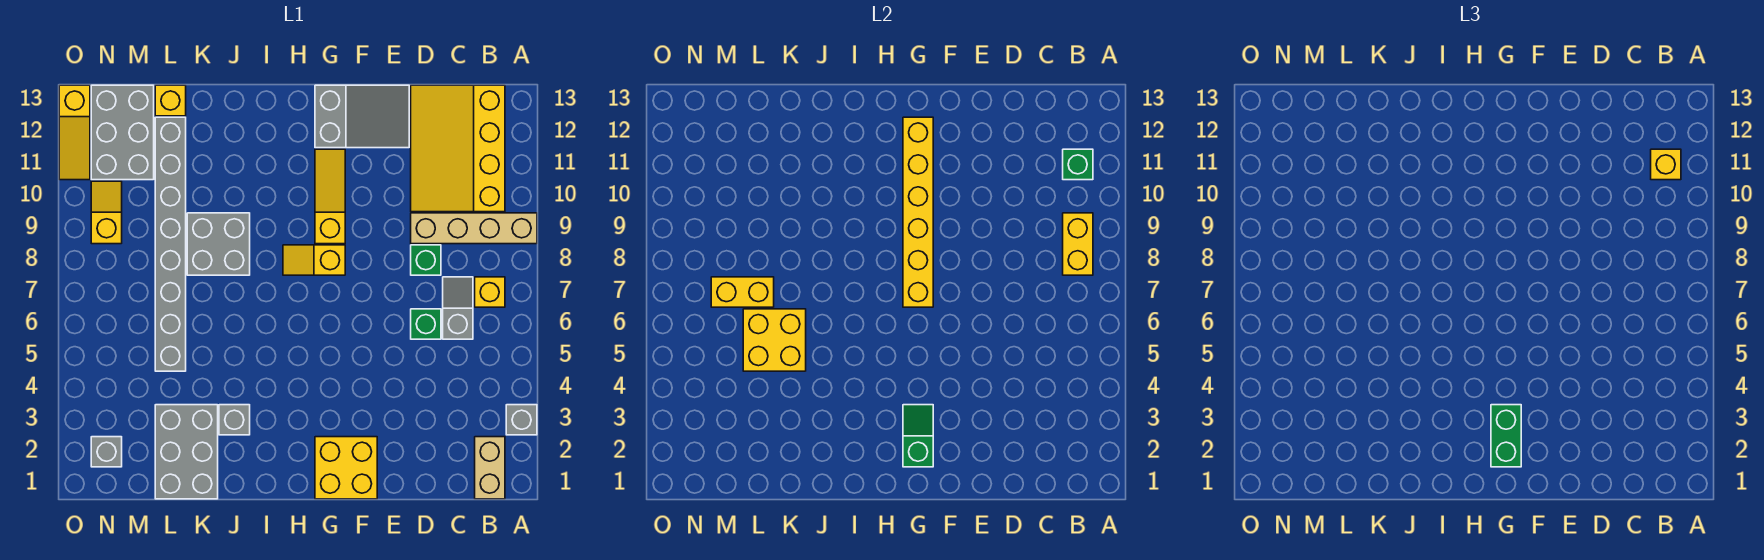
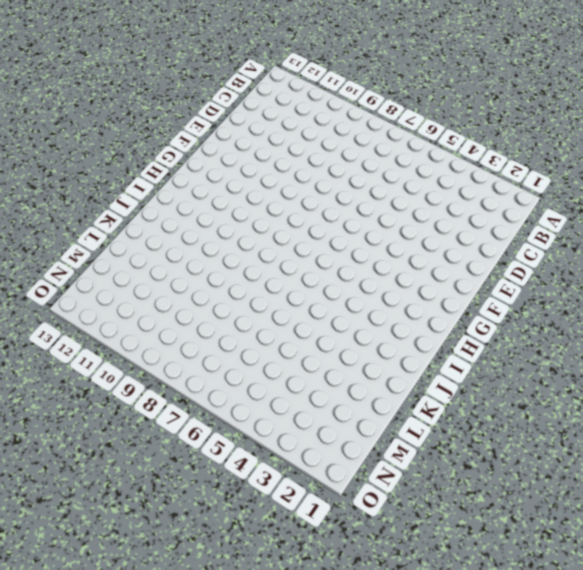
none -> grey 1x1 brick [506,405,537,435]
none -> tan 1x4 brick [411,213,537,244]
none -> tan 1x2 brick [475,437,505,499]

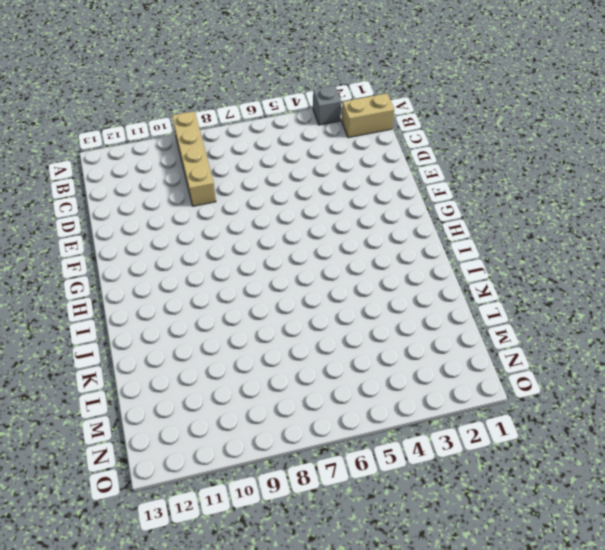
none -> yellow 1x1 brick [475,277,505,307]
none -> yellow 3x4 slope [411,85,505,212]
none -> grey 1x2 slope [443,277,473,339]

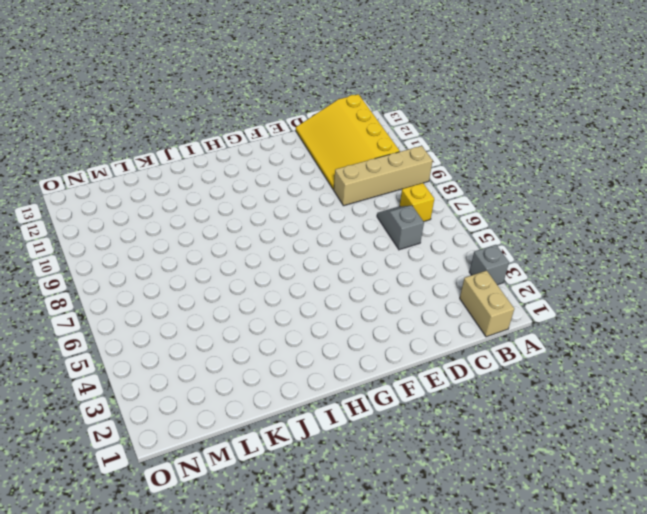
none -> green 1x1 brick [411,309,441,339]
none -> green 1x1 brick [411,245,441,275]
none -> grey 2x3 slope [315,85,409,148]

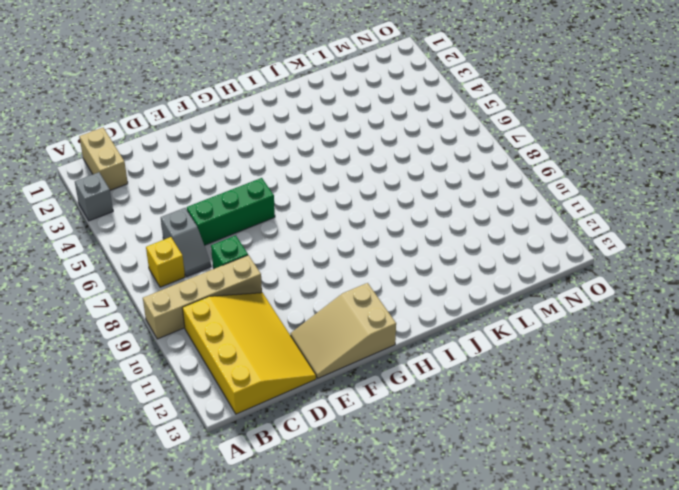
green 1x3 brick [187,178,275,245] -> green 1x1 brick [411,309,441,339]
tan 2x3 slope [291,283,396,378] -> grey 2x3 slope [315,85,409,148]
none -> yellow 2x2 brick [315,437,377,499]
none -> yellow 1x2 slope [283,245,345,275]
none -> yellow 1x3 slope [315,149,345,244]

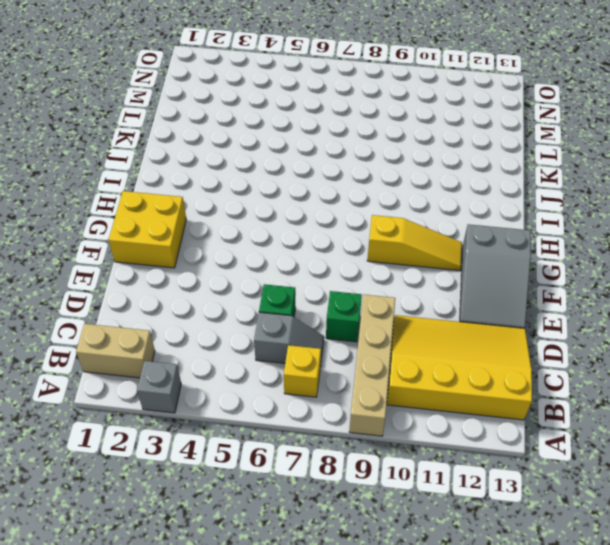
none -> yellow 1x2 slope [283,245,345,275]
none -> grey 1x1 brick [219,405,250,435]
none -> grey 2x2 brick [187,213,250,275]

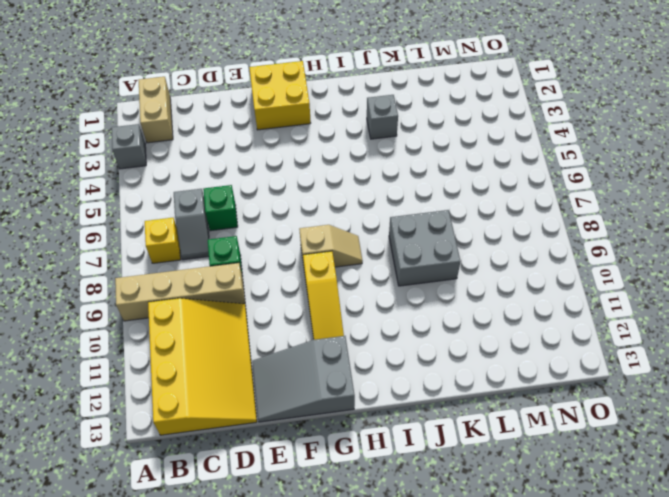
tan 1x2 slope [299,225,363,267] -> yellow 1x2 slope [283,245,345,275]
none -> grey 2x3 brick [155,405,218,499]
none -> grey 1x8 brick [155,117,186,371]
none -> yellow 1x1 brick [155,85,186,116]

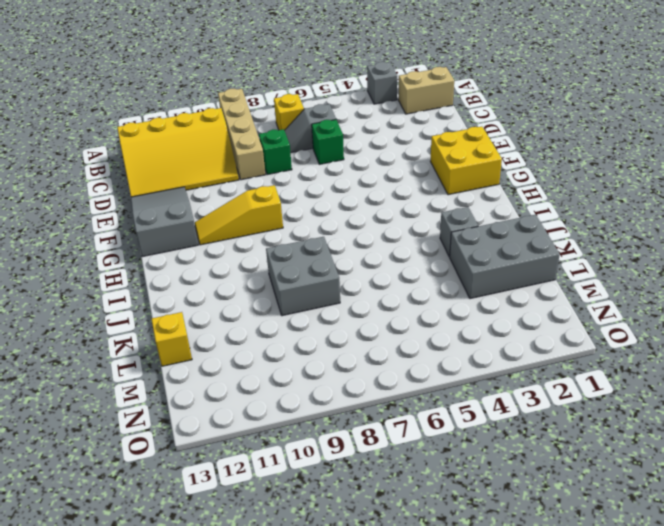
none -> yellow 1x2 slope [283,245,345,275]
none -> grey 1x8 brick [155,117,186,371]
none -> grey 2x3 brick [91,85,154,180]

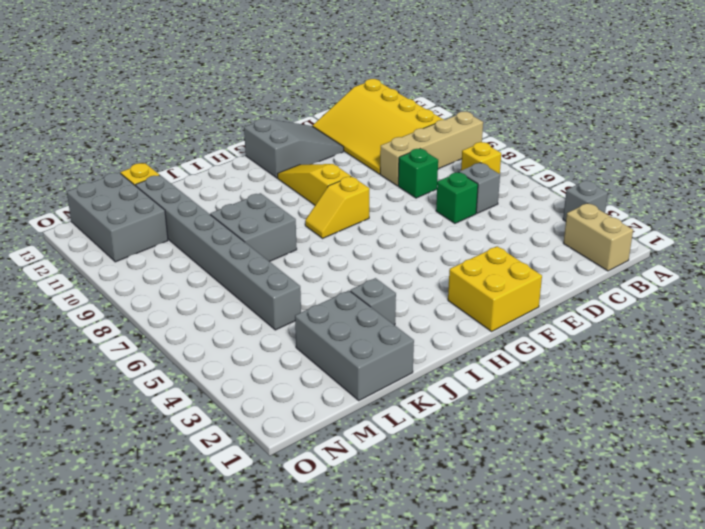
none -> grey 1x1 brick [91,437,122,467]
none -> yellow 1x2 slope [91,181,122,244]
none -> yellow 1x3 slope [59,85,90,180]

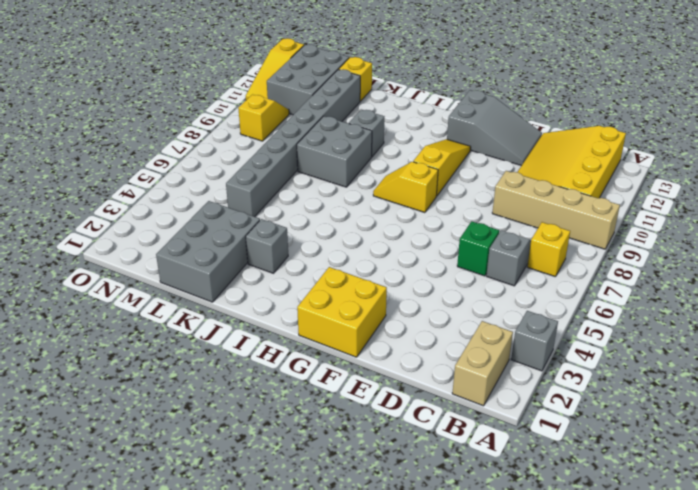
grey 1x1 brick [349,110,384,157] -> grey 1x1 brick moved to [91,437,122,467]
none -> green 1x1 brick [411,245,441,275]
none -> yellow 1x2 brick [1063,213,1093,275]
none -> green 1x1 brick [1063,149,1093,180]

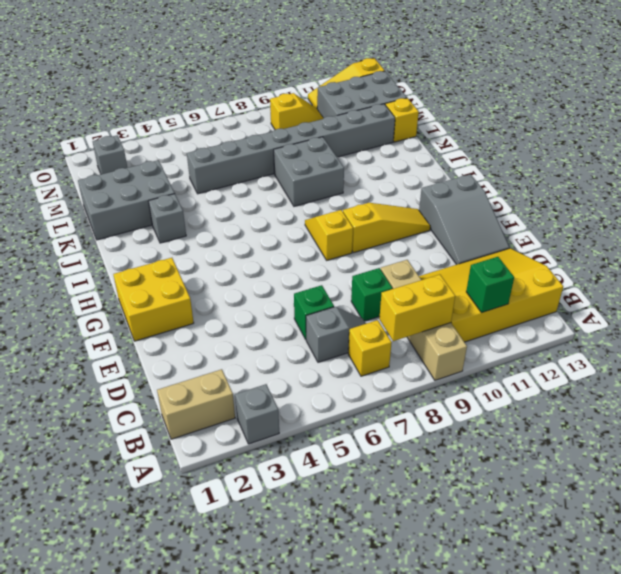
none -> green 1x2 slope [903,405,933,467]
none -> yellow 1x6 brick [903,117,933,307]
none -> yellow 2x2 brick [743,309,806,371]

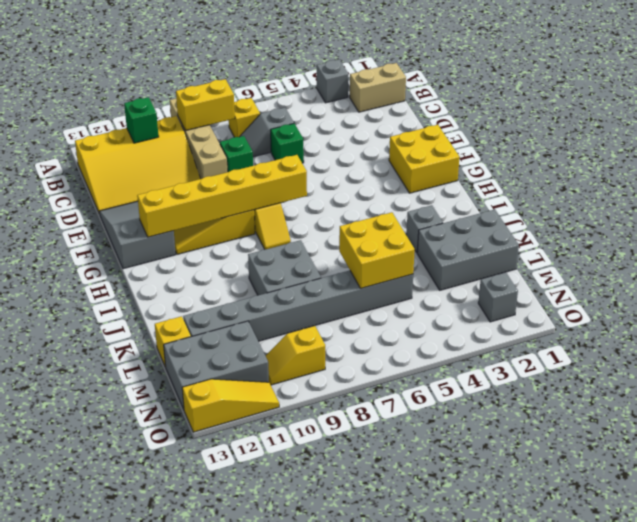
none -> green 1x2 slope [903,405,933,467]
none -> yellow 1x2 brick [711,277,774,307]
none -> yellow 1x1 brick [1651,149,1681,180]

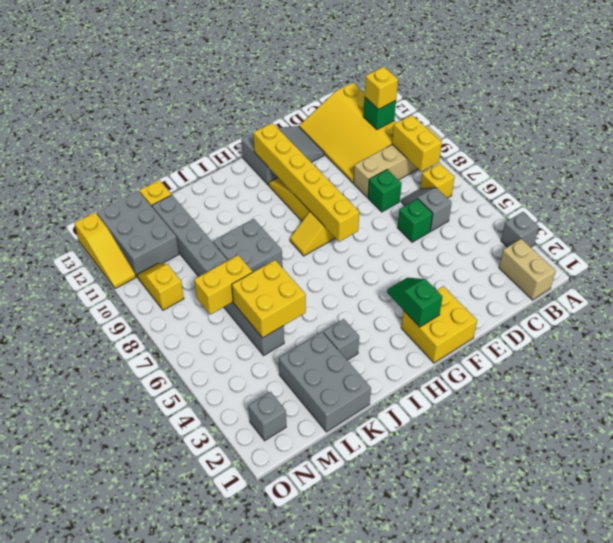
none -> green 1x2 brick [1491,405,1521,467]

